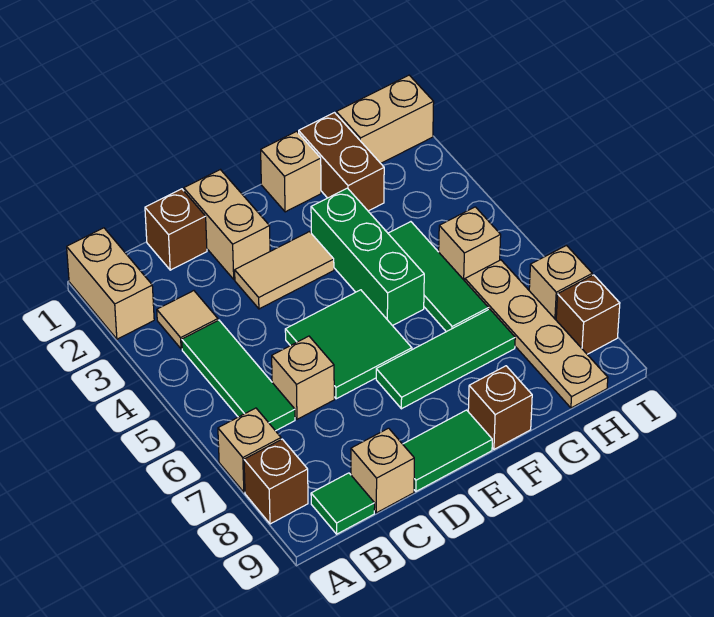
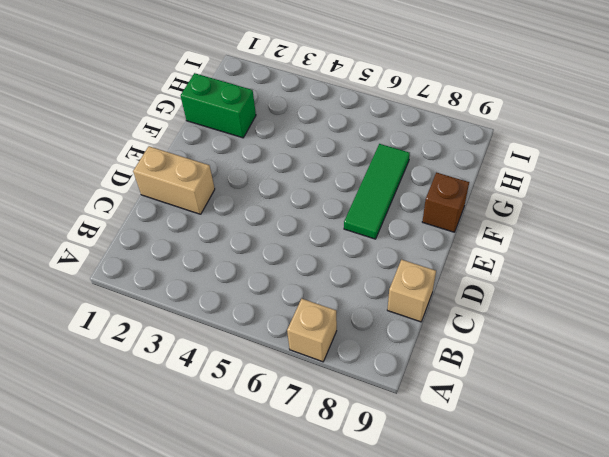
green 1x2 brick [181,73,256,138] -> brown 1x2 brick [299,113,384,211]
none -> tan 1x2 brick [67,228,154,339]
none -> brown 1x1 brick [244,439,308,524]
none -> tan 1x1 tile [157,291,218,349]

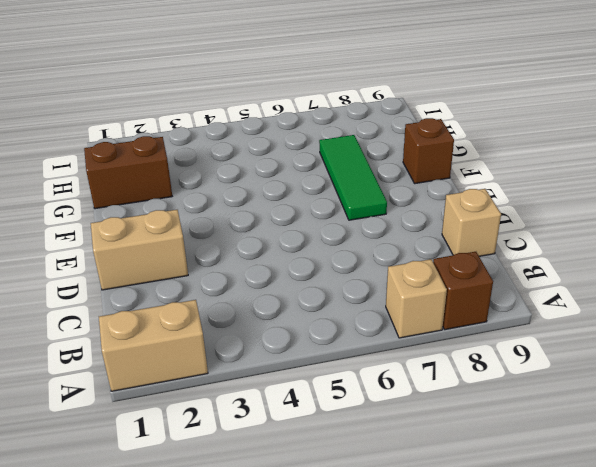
none -> tan 1x1 tile [157,291,218,349]
none -> green 1x3 tile [182,320,295,431]
none -> green 1x1 tile [311,473,375,534]

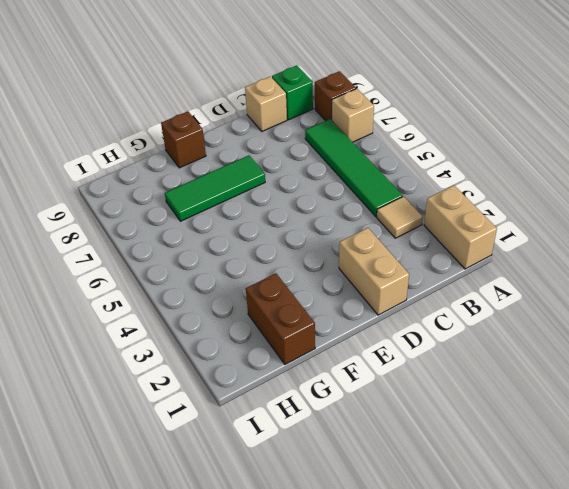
green 1x4 tile [305,119,403,217] -> green 1x3 tile [182,320,295,431]
green 1x1 brick [272,66,313,120] -> green 1x1 tile [311,473,375,534]
none -> brown 1x1 brick [145,189,207,270]
none -> tan 1x1 brick [272,336,334,419]
none -> tan 1x2 tile [235,232,334,309]

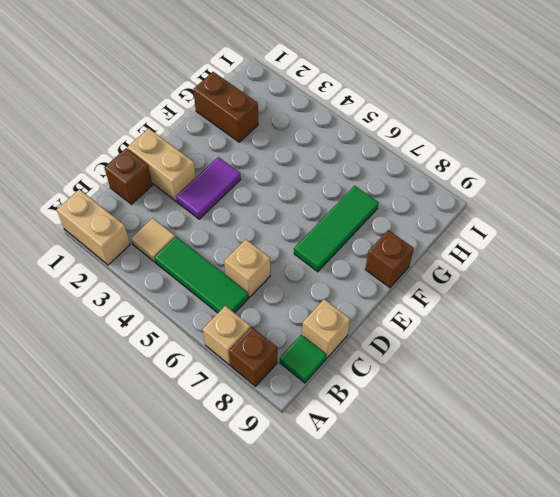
purple 1x2 tile [176,157,241,219] -> tan 1x2 tile [235,232,334,309]
none -> green 2x2 tile [285,290,412,399]
none -> green 1x2 tile [403,410,492,491]
none -> tan 1x1 brick [261,131,321,212]

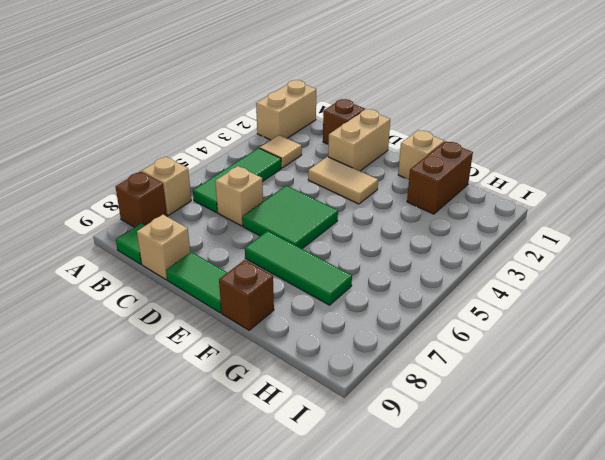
none -> green 1x3 brick [311,188,424,326]
none -> green 1x3 tile [388,222,488,332]
none -> tan 1x2 brick [336,75,434,163]

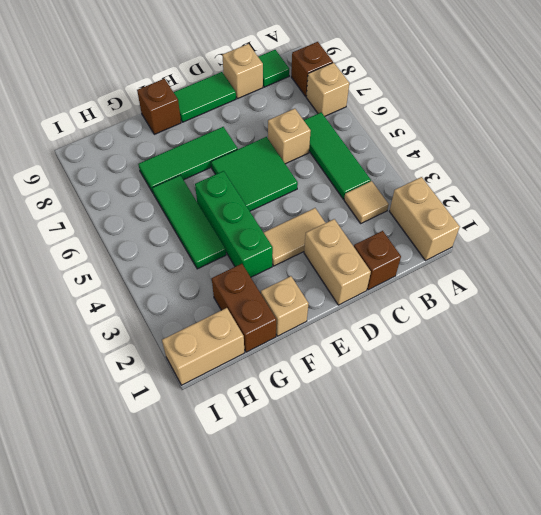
none -> tan 1x1 brick [439,207,501,281]
none -> tan 1x4 plate [465,260,608,408]
none -> tan 1x1 brick [529,245,592,320]

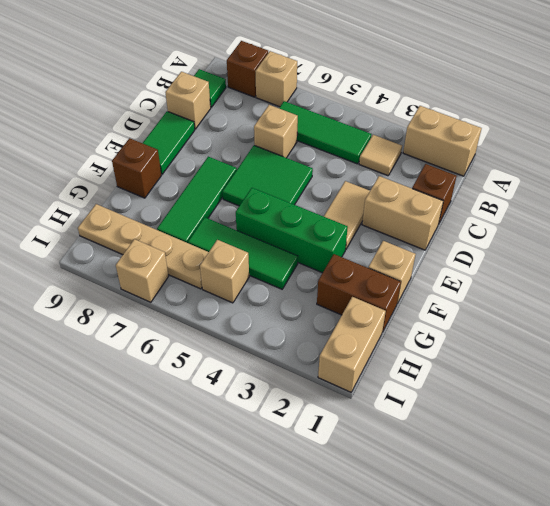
none -> brown 1x1 brick [556,275,620,354]

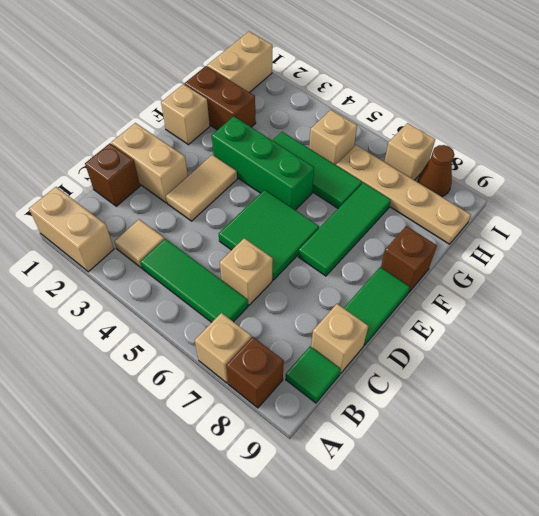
brown 1x1 cone [418,145,454,197] -> brown 1x1 brick [556,275,620,354]

